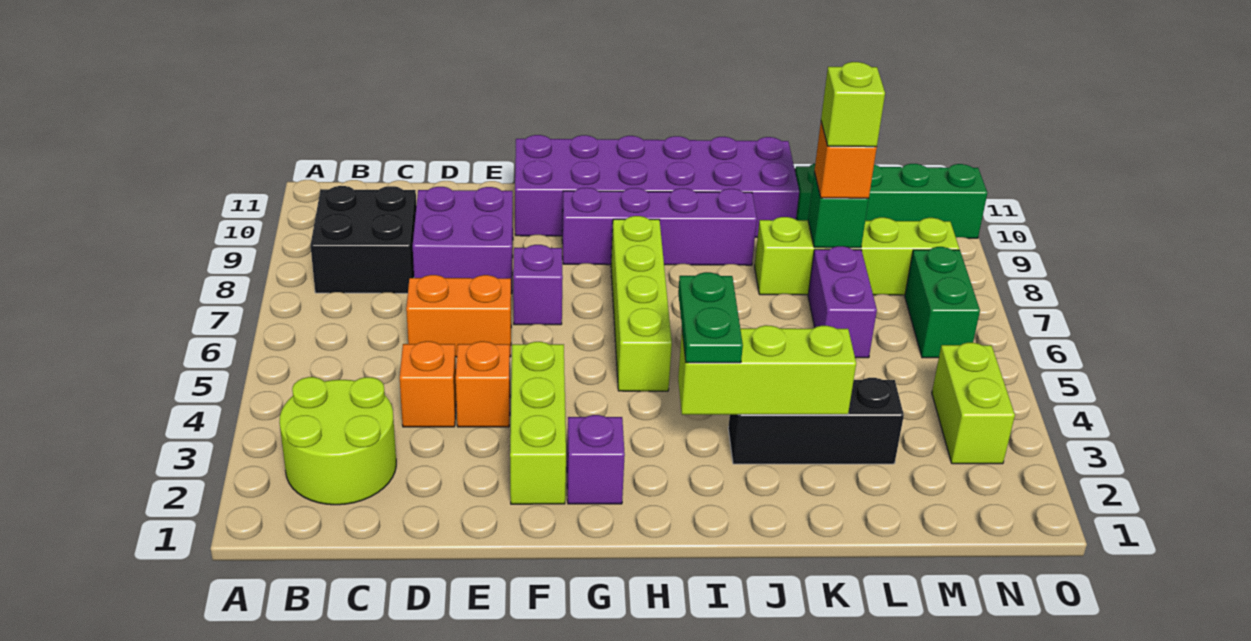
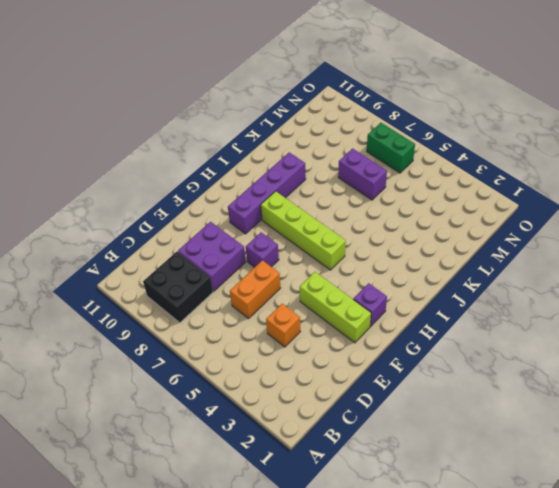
none -> lime 2x2 round brick [279,377,396,505]
none -> orange 1x1 brick [456,341,510,427]
none -> purple 2x6 brick [515,135,799,237]

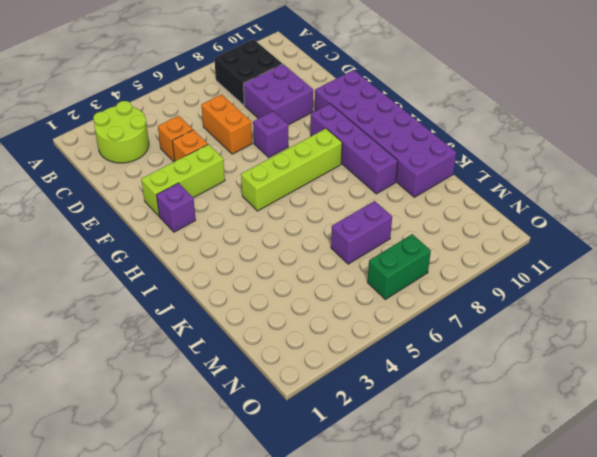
none -> black 1x3 brick [728,378,904,464]
none -> lime 1x4 brick [755,217,959,295]
none -> green 1x4 brick [795,164,987,238]

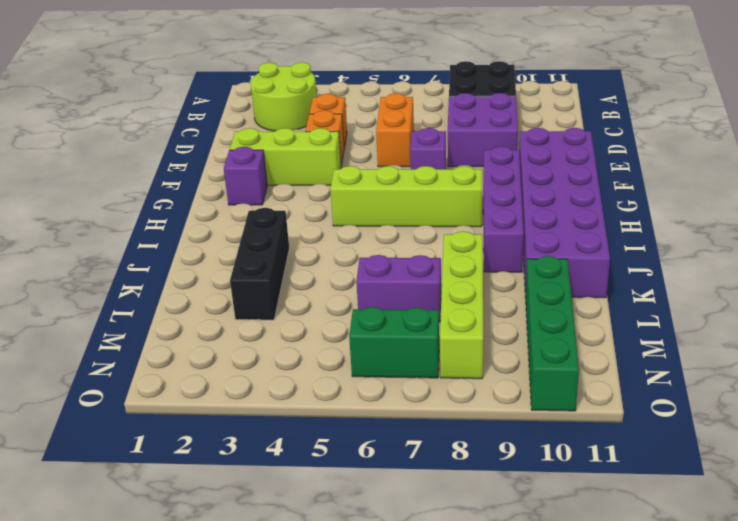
none -> lime 1x2 brick [932,343,1015,464]
none -> lime 1x3 brick [678,325,856,415]
none -> green 1x1 brick [808,172,869,248]

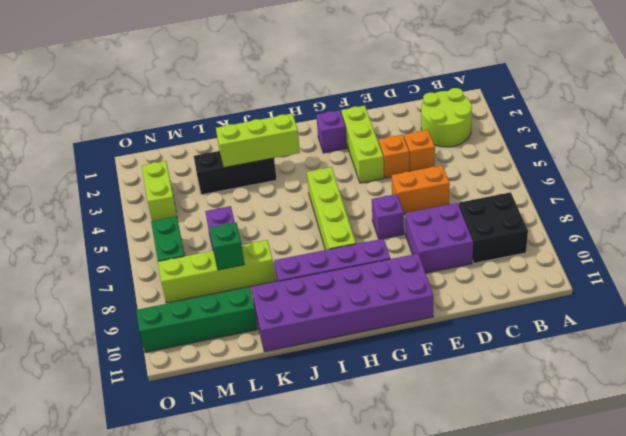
none -> green 1x2 plate [678,272,743,363]
none -> orange 1x1 brick [814,122,877,199]
none -> lime 1x1 brick [821,62,885,147]

